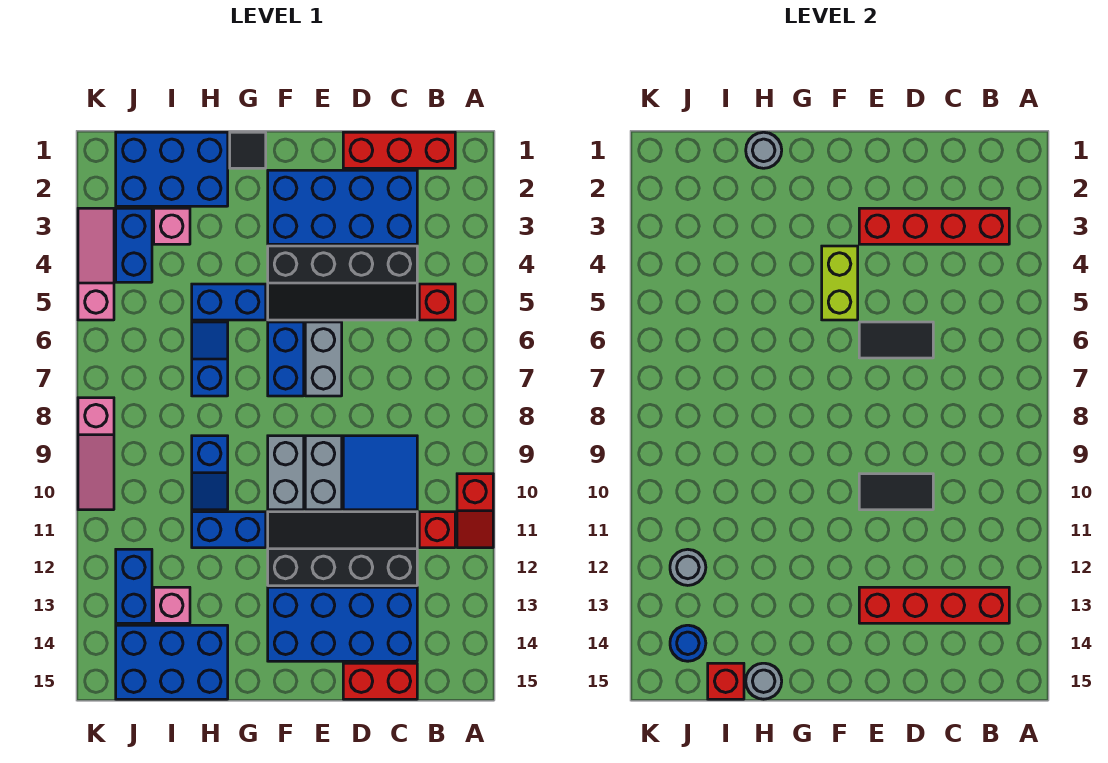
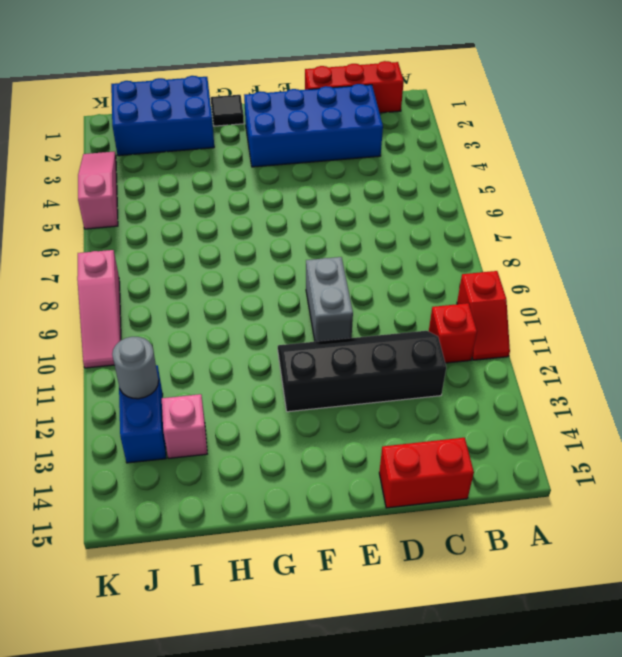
none -> red 1x1 brick [419,284,455,320]
none -> black 2x4 slope [268,246,417,320]
none -> blue 2x2 tile [343,436,417,510]
none -> blue 2x4 brick [268,587,417,661]

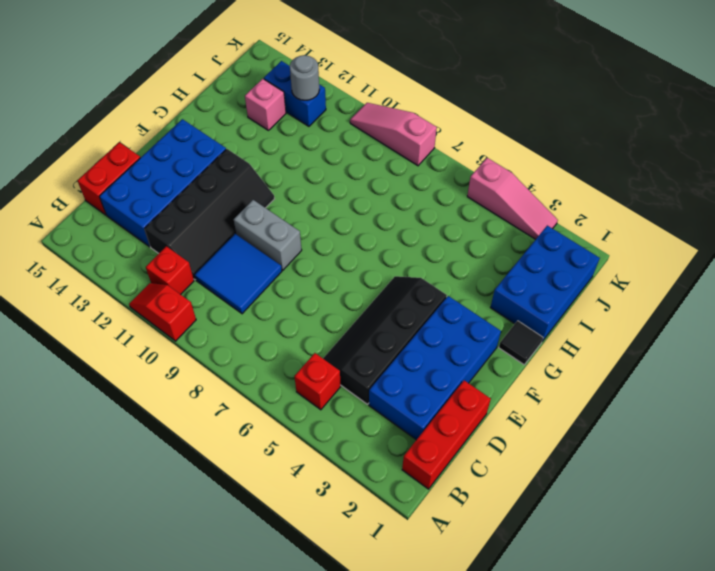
none -> grey 1x2 brick [305,322,342,396]
none -> blue 1x2 brick [268,322,304,396]
none -> grey 1x2 brick [268,436,304,510]
none -> blue 1x2 brick [192,284,266,320]

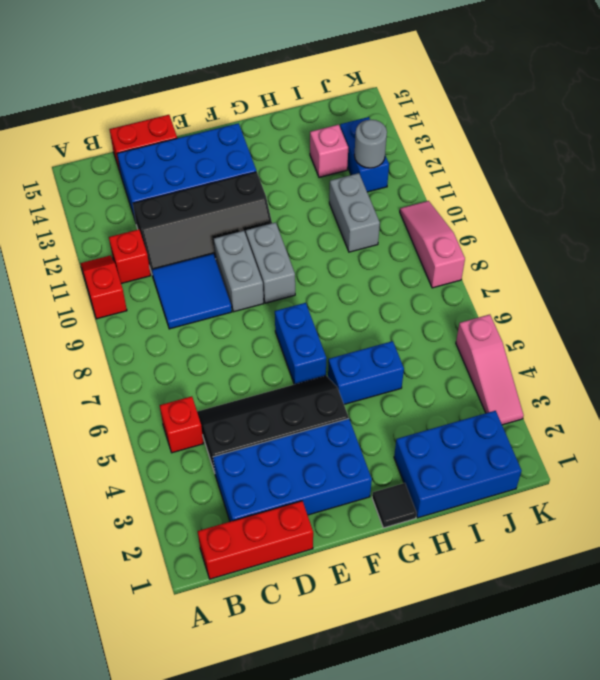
grey 1x2 brick [329,173,380,252] -> grey 1x2 brick moved to [305,322,342,396]
none -> blue 1x2 brick [192,512,266,548]
none -> blue 1x2 slope [192,322,228,396]
none -> blue 1x2 slope [192,436,228,510]
none -> blue 2x3 brick [116,625,228,699]

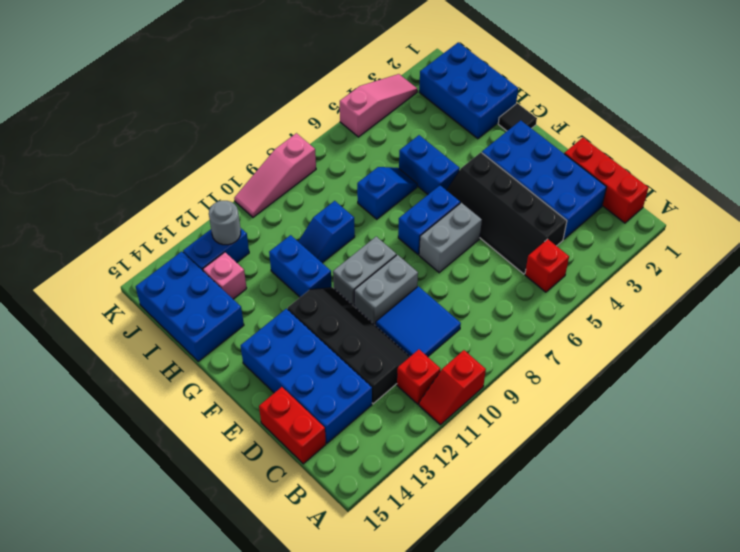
none -> pink 1x1 brick [154,208,190,244]
none -> blue 1x2 brick [116,208,152,282]
none -> red 1x4 brick [859,208,1009,244]
none -> red 1x4 brick [859,587,1009,623]

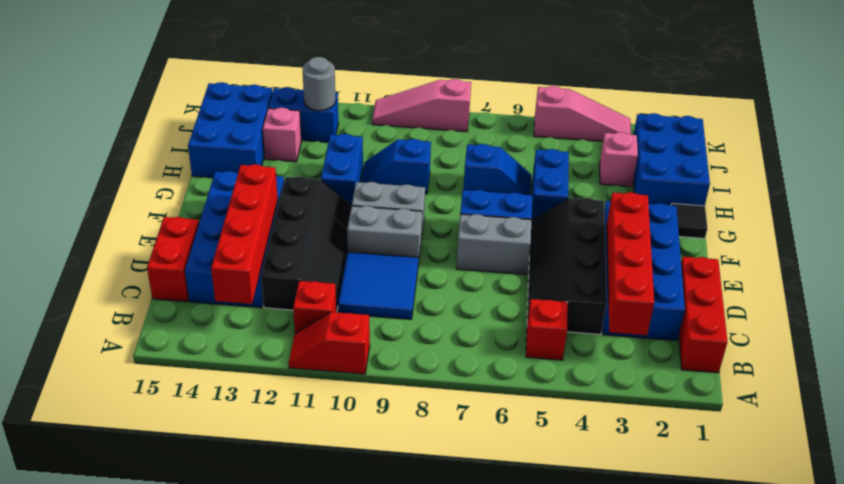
none -> blue 1x2 brick [116,208,152,282]
none -> black 1x2 tile [859,322,933,358]
none -> black 1x2 tile [859,474,933,510]
none -> lime 1x2 brick [822,246,858,320]

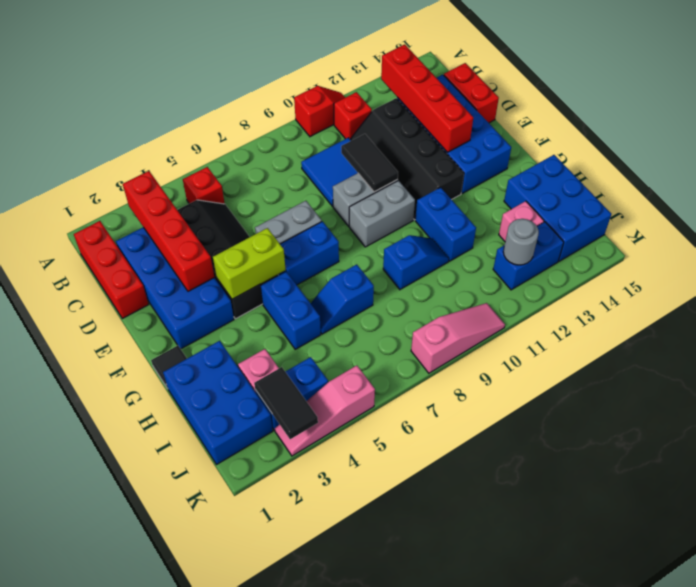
black 1x2 tile [254,367,318,439] -> black 1x2 tile moved to [859,322,933,358]
none -> grey 1x1 round brick [746,132,782,168]
none -> grey 1x1 round brick [746,663,782,699]
none -> red 1x1 brick [708,663,744,699]
none -> blue 1x1 round brick [670,625,706,661]

